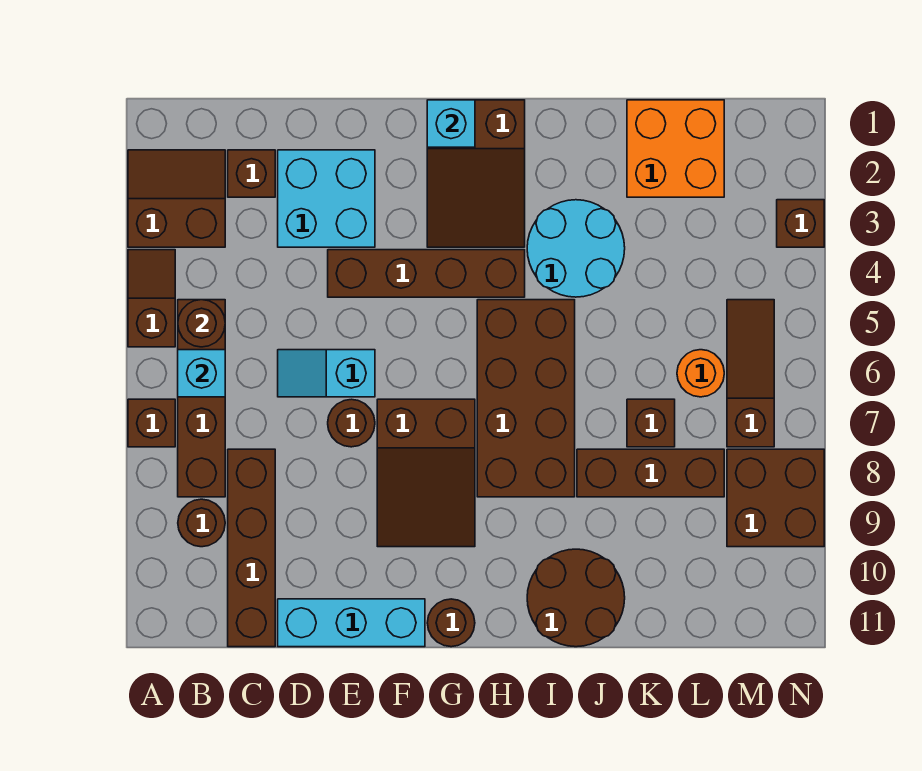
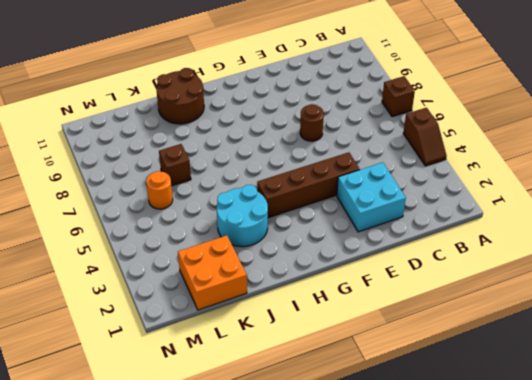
none -> brown 2x2 slope [128,150,225,247]
none -> brown 1x4 brick [178,300,225,497]
none -> brown 1x1 round brick [178,499,225,547]

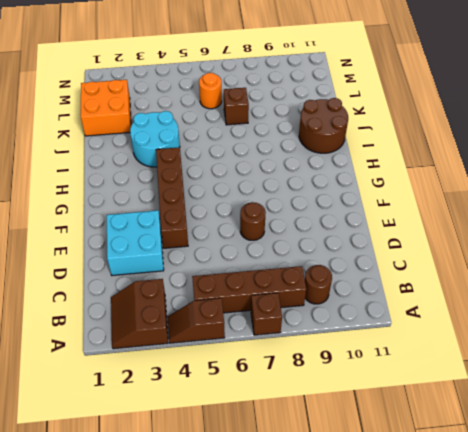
none -> brown 1x1 brick [228,150,275,197]
none -> brown 1x4 brick [228,449,275,647]
none -> cyan 1x2 slope [278,350,375,397]

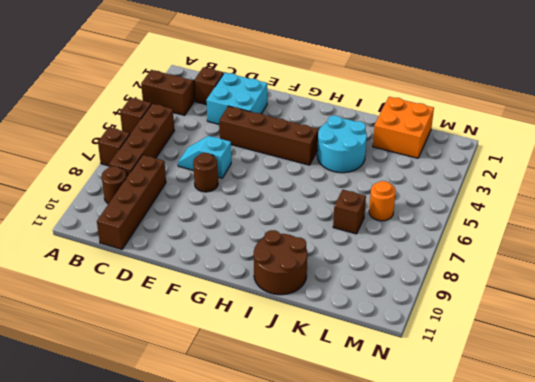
none -> cyan 1x3 brick [278,599,425,647]
none -> brown 2x3 slope [377,399,475,547]
none -> brown 2x3 slope [427,100,525,247]

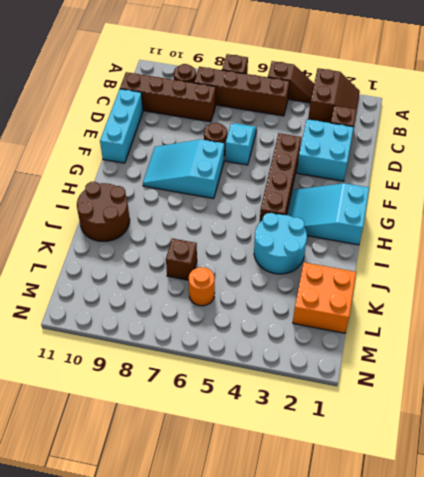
cyan 2x3 slope [143,139,224,199] -> brown 2x3 slope [377,399,475,547]
cyan 2x3 slope [288,183,369,245] -> brown 2x3 slope [427,100,525,247]
none -> brown 1x1 round brick [427,599,475,647]
none -> brown 2x4 brick [477,300,575,497]
none -> brown 1x3 brick [577,449,724,497]

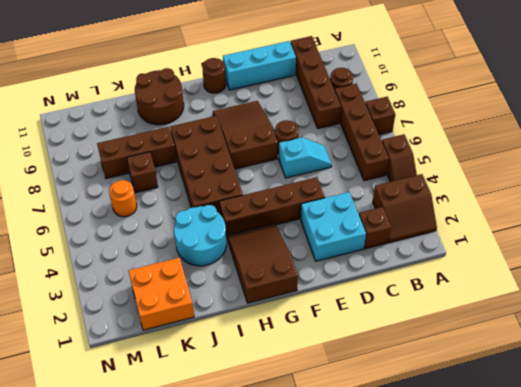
none -> brown 1x3 slope [727,300,774,447]
none -> brown 2x2 brick [727,449,824,547]
none -> brown 1x1 brick [777,200,824,247]

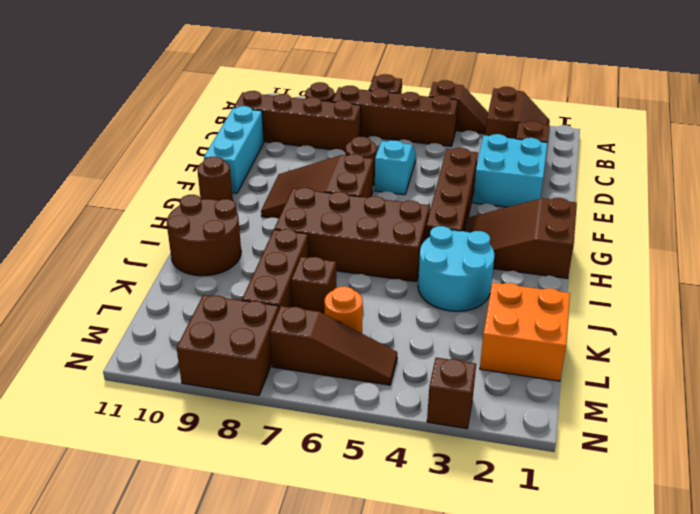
none -> brown 1x1 round brick [178,300,225,347]
none -> cyan 1x1 brick [178,350,225,397]
none -> cyan 1x1 brick [427,100,475,147]

